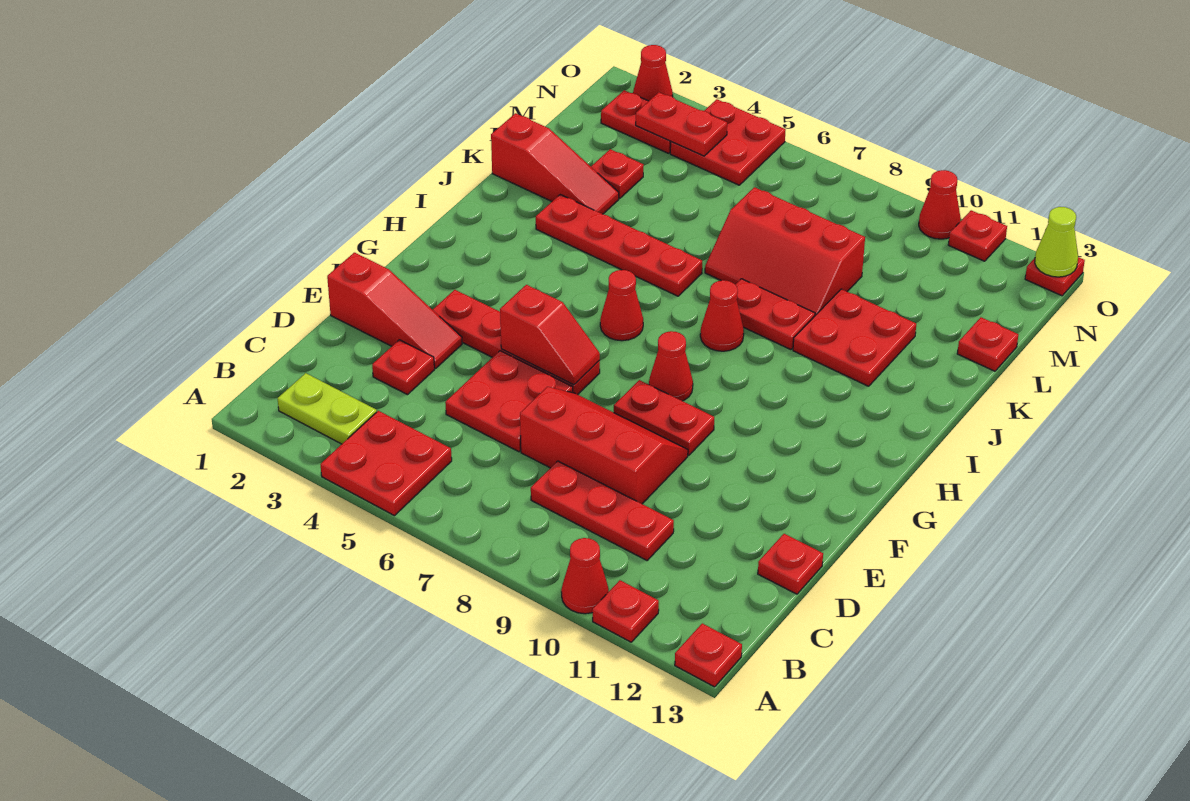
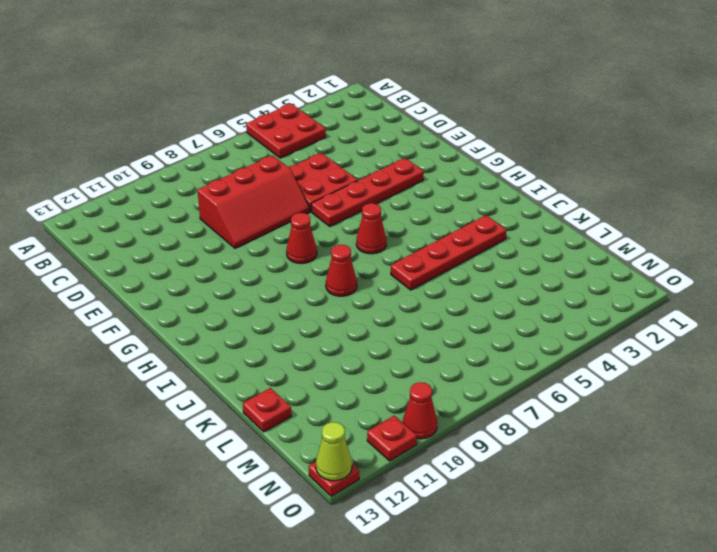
none -> red 1x1 cone [561,538,609,614]
none -> red 1x1 plate [592,580,659,642]
none -> red 1x1 plate [675,623,742,687]
none -> lime 1x2 plate [277,373,377,444]

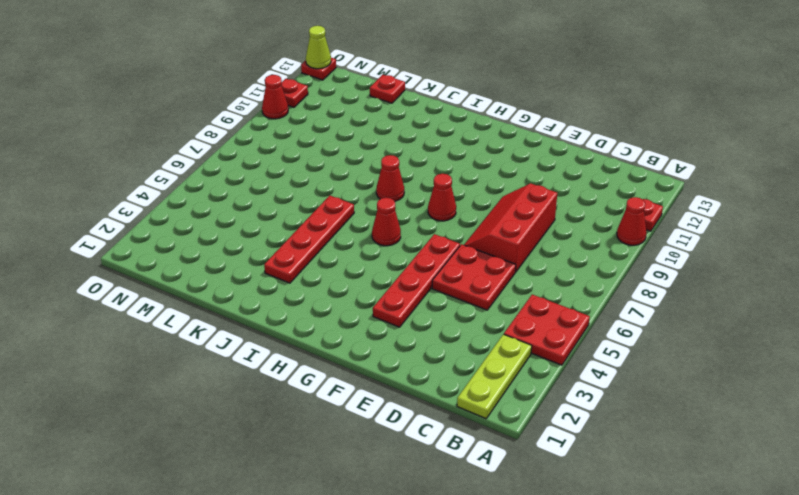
lime 1x3 plate [457,334,532,419] -> lime 1x2 plate [277,373,377,444]
none -> red 1x1 plate [675,623,742,687]
none -> red 1x3 plate [531,461,674,560]
none -> red 1x1 plate [372,340,434,395]
none -> red 1x1 plate [758,534,823,594]

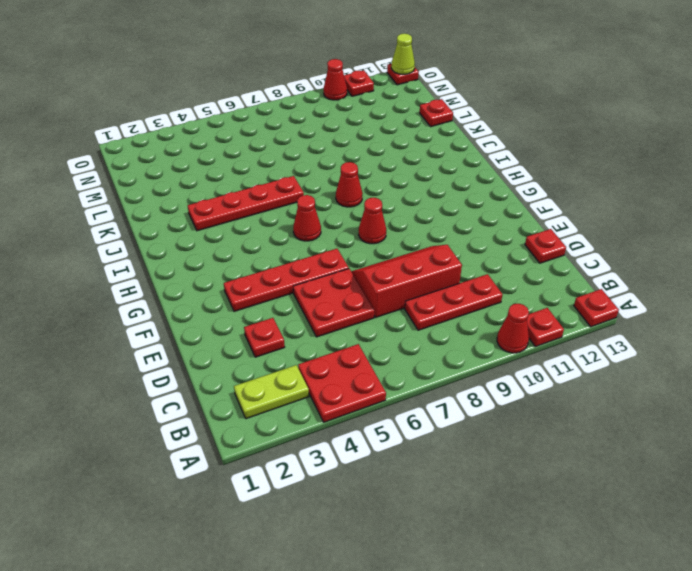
none -> red 1x3 slope [327,253,462,368]
none -> red 1x2 plate [614,380,714,455]
none -> red 1x2 plate [735,279,815,350]
none -> red 2x2 plate [793,289,916,386]

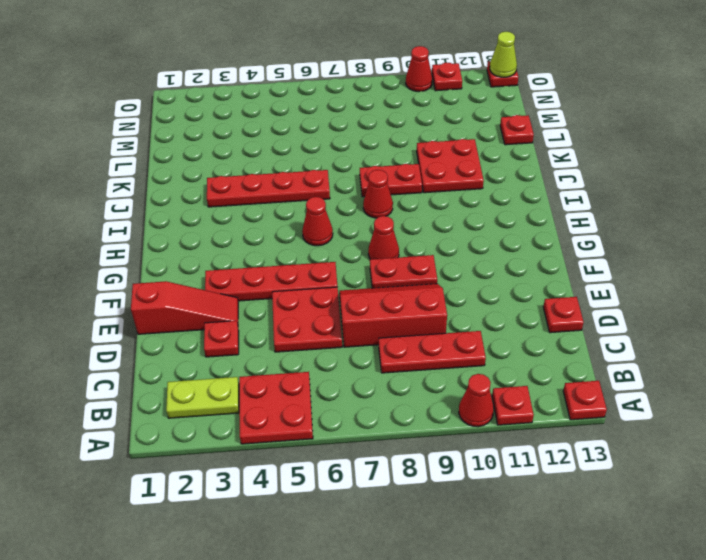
none -> red 1x3 slope [491,113,619,214]
none -> red 2x3 slope [705,187,865,315]
none -> red 1x1 plate [591,149,644,198]
none -> red 1x2 plate [601,90,671,153]

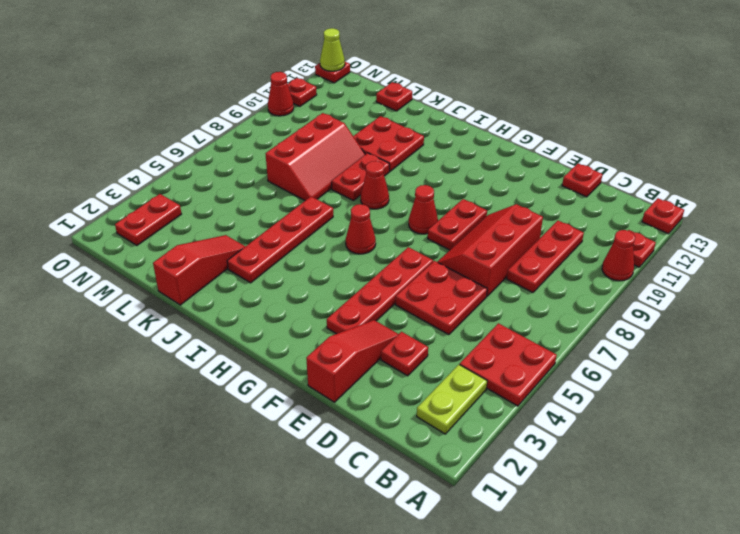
none -> red 1x1 plate [591,149,644,198]
none -> red 2x2 plate [670,99,785,185]
none -> red 1x1 cone [633,45,673,101]
none -> red 1x2 slope [500,285,600,385]

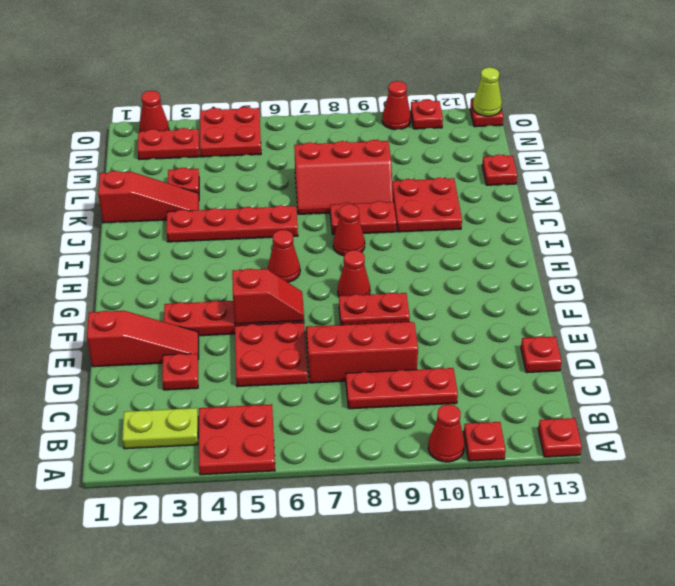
none -> red 1x2 plate [636,92,727,156]

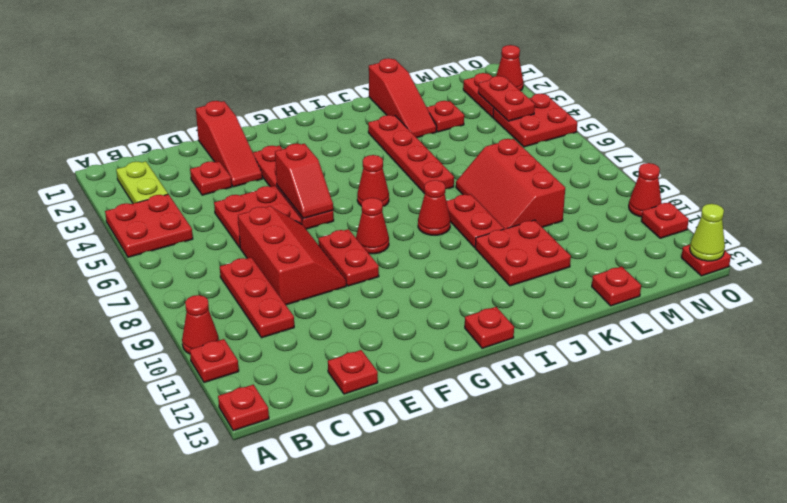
red 1x1 plate [465,307,514,348] -> none

